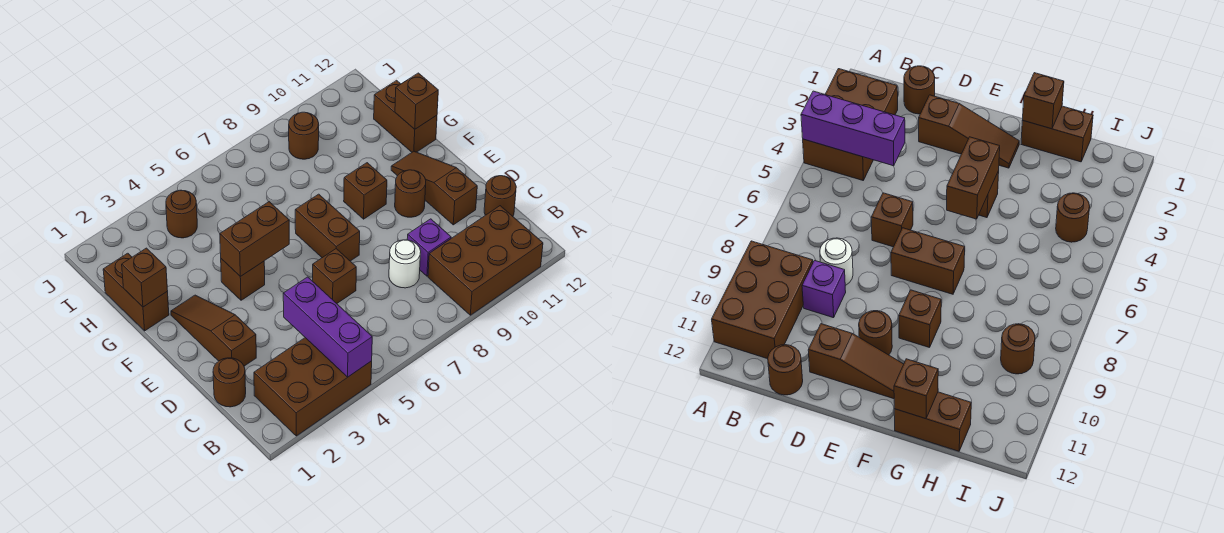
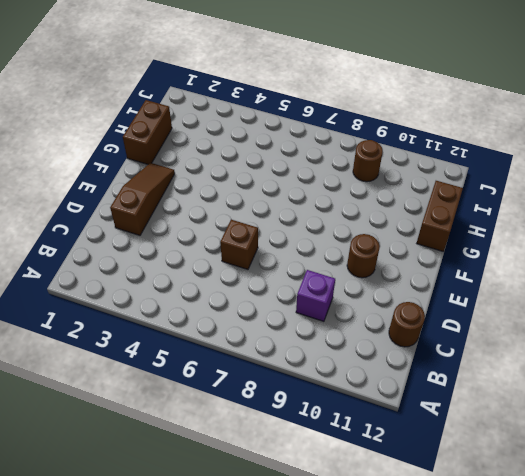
none -> brown 2x3 brick [254,338,372,436]
none -> brown 2x3 brick [428,206,543,315]
none -> brown 1x1 round brick [213,358,246,407]

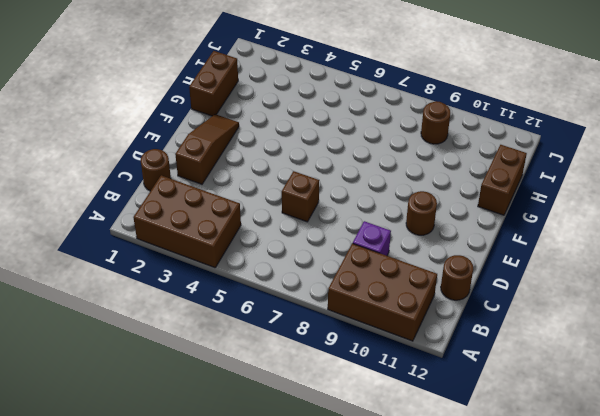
none -> white 1x1 round brick [389,240,421,288]
none -> brown 1x3 slope [391,151,477,225]
none -> brown 1x2 brick [295,194,360,261]

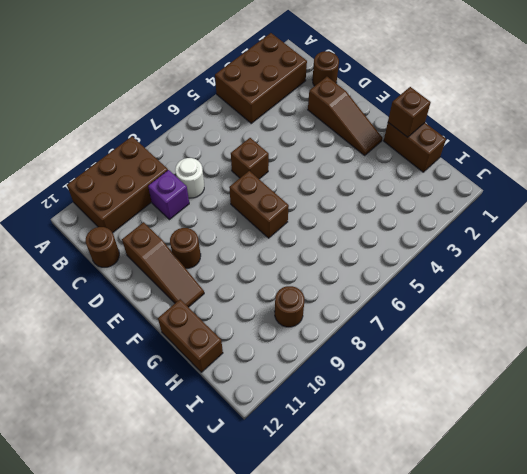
none -> brown 1x1 brick [221,259,265,300]
none -> brown 1x1 brick [344,163,387,219]
none -> brown 1x1 round brick [166,190,197,238]

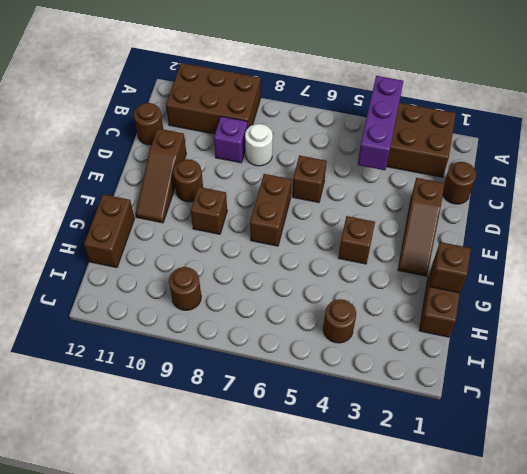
none -> brown 1x2 brick [220,202,289,277]
none -> brown 1x1 brick [395,73,438,129]

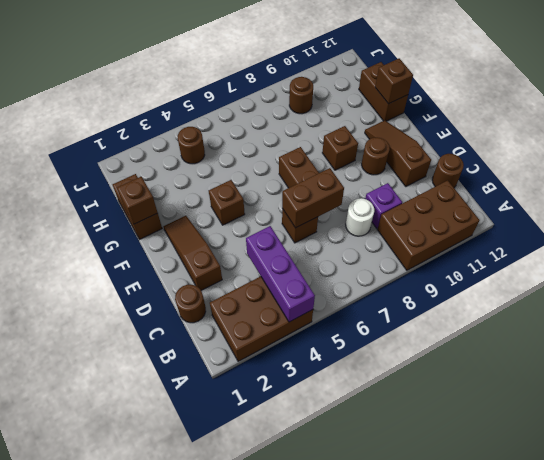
brown 1x2 brick [282,168,344,228] -> brown 1x2 brick moved to [220,202,289,277]

